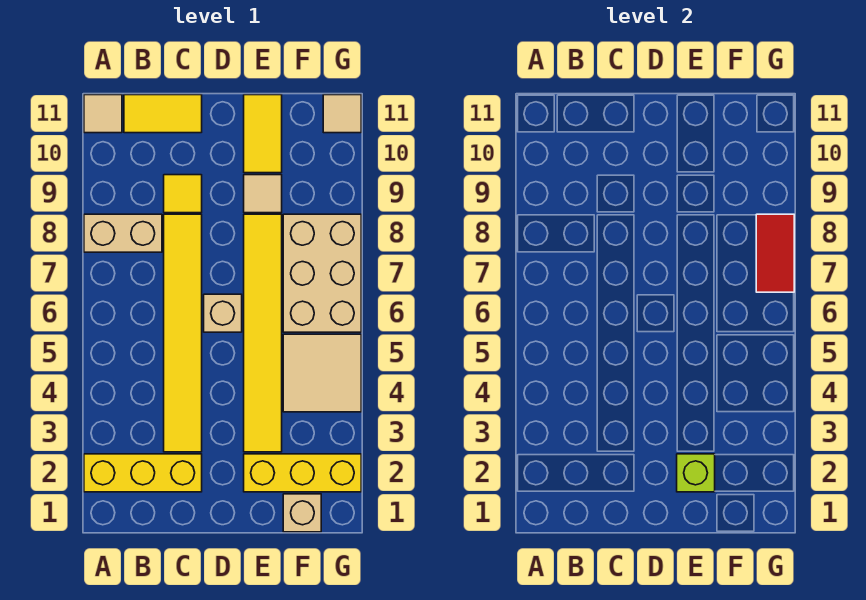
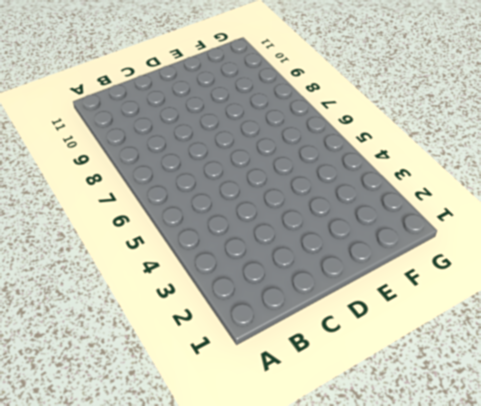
none -> yellow 1x3 brick [84,454,202,492]
none -> tan 1x2 brick [84,214,162,252]
none -> tan 1x1 tile [84,95,122,133]

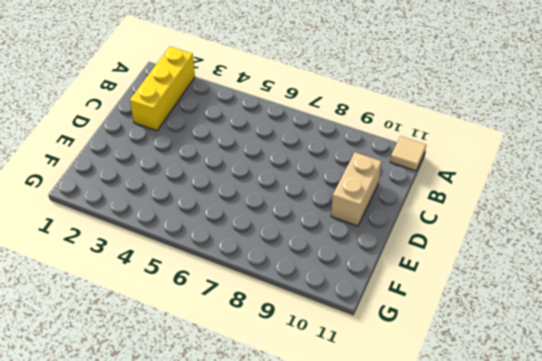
tan 1x2 brick [331,152,382,226] -> tan 1x2 brick moved to [84,214,162,252]
none -> yellow 1x2 tile [124,95,202,133]
none -> yellow 1x6 tile [164,214,202,452]
none -> yellow 1x1 tile [164,175,202,213]

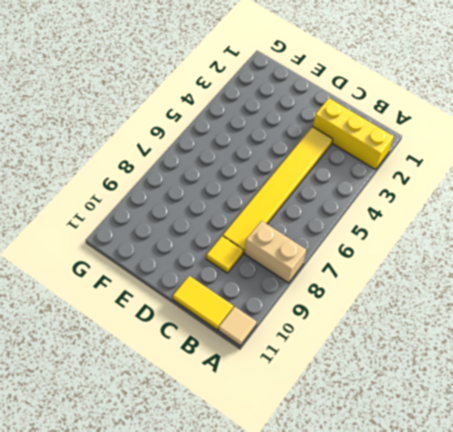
none -> tan 1x1 brick [204,294,242,332]
none -> yellow 1x3 brick [244,454,361,492]
none -> yellow 1x6 tile [244,214,282,452]

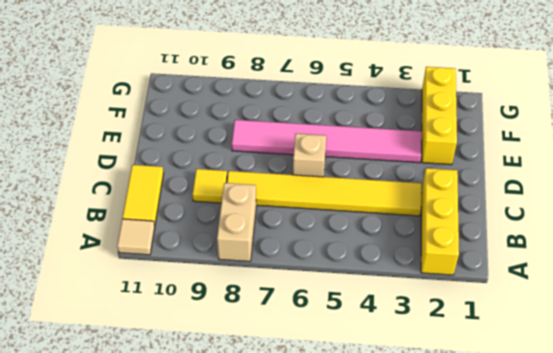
pink 1x6 tile [232,120,422,163] -> yellow 1x6 tile [244,214,282,452]
none -> tan 1x1 tile [244,175,282,213]
none -> yellow 1x2 tile [244,95,282,173]
none -> tan 1x1 brick [283,494,321,532]

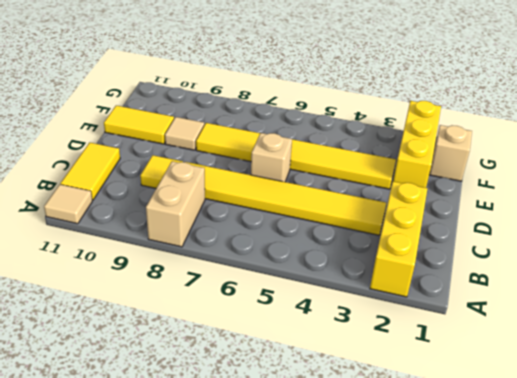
none -> tan 2x2 tile [283,334,361,412]
none -> tan 2x3 brick [283,214,361,332]
none -> tan 1x1 tile [323,95,361,133]

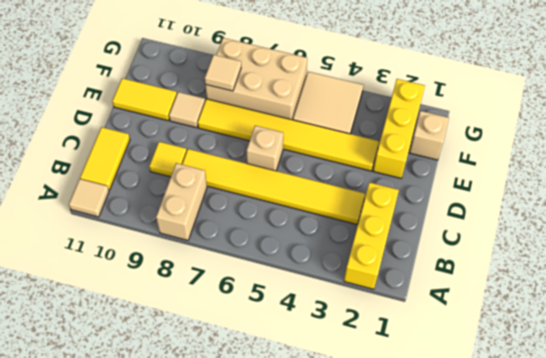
tan 1x1 tile [205,55,241,91] -> tan 1x1 tile moved to [323,95,361,133]
none -> lime 1x1 brick [677,454,715,492]
none -> red 1x2 tile [756,214,794,292]

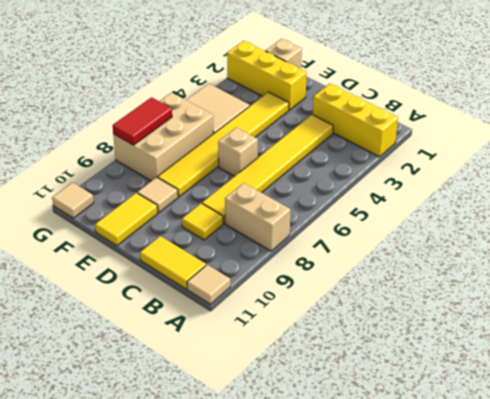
none -> lime 1x1 brick [677,454,715,492]

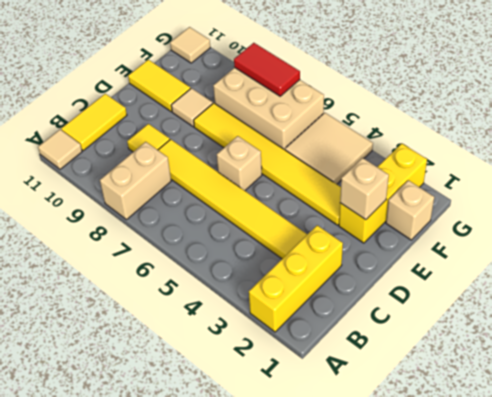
tan 1x1 brick [340,158,389,220] -> lime 1x1 brick [677,454,715,492]

